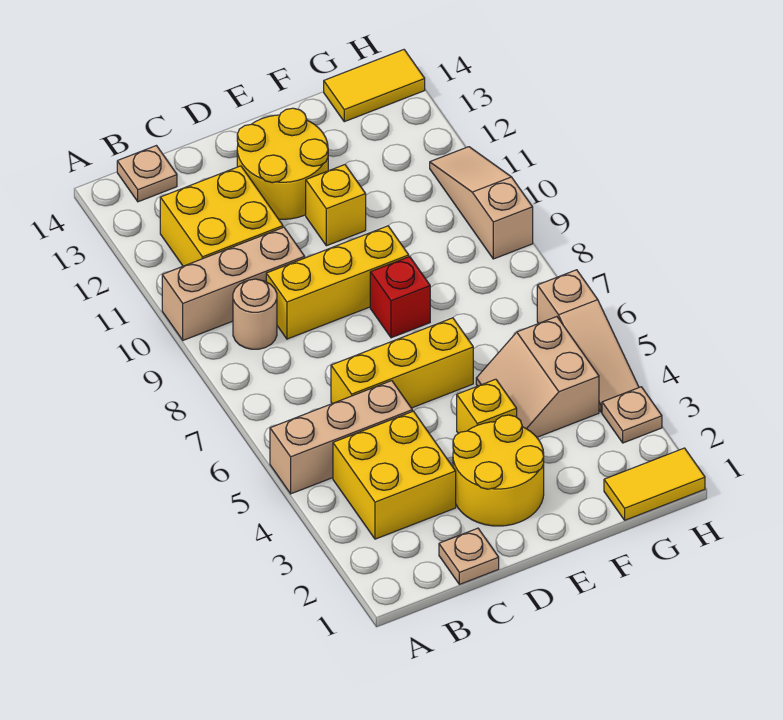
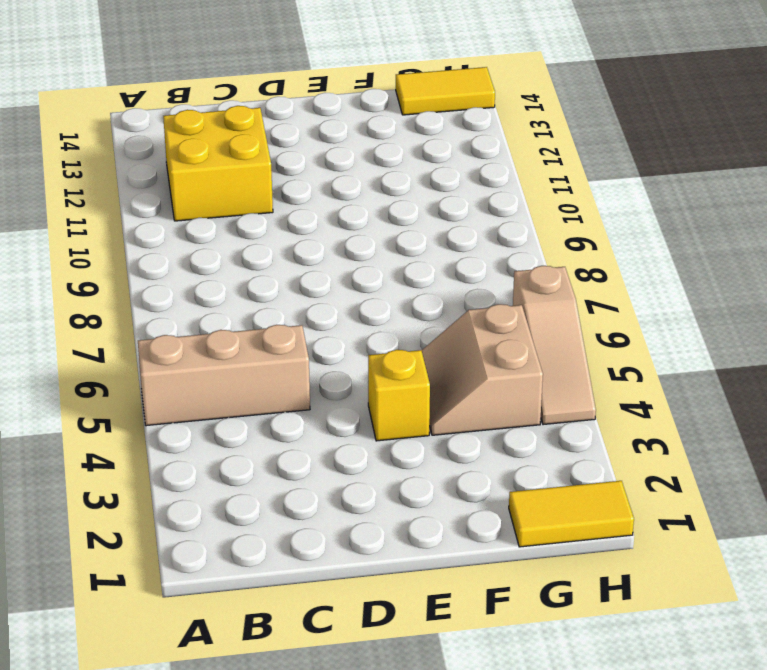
none -> tan 1x3 brick [162,227,305,340]
none -> yellow 2x2 brick [333,411,456,539]
none -> tan 1x1 round brick [233,279,277,349]

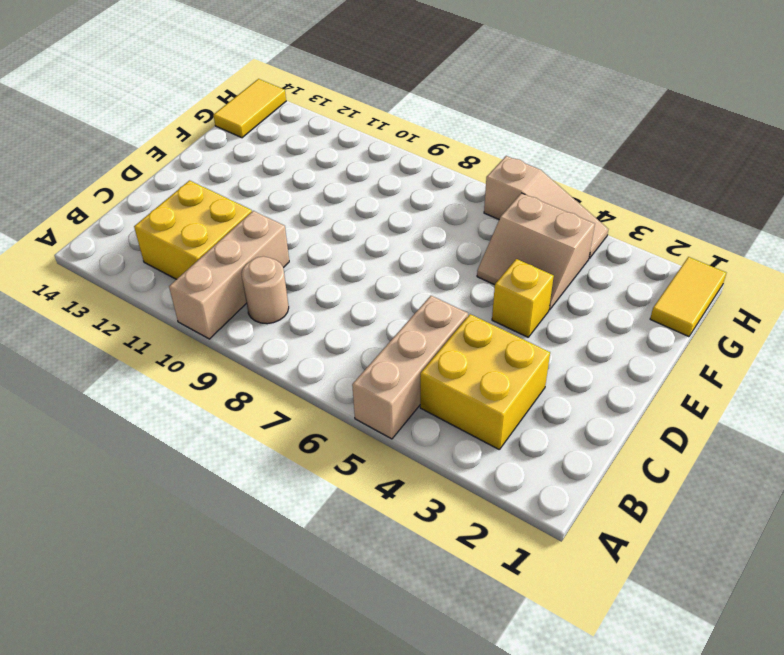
none -> tan 1x1 plate [117,146,177,202]
none -> tan 1x1 plate [439,528,499,584]
none -> yellow 1x3 brick [331,318,473,408]

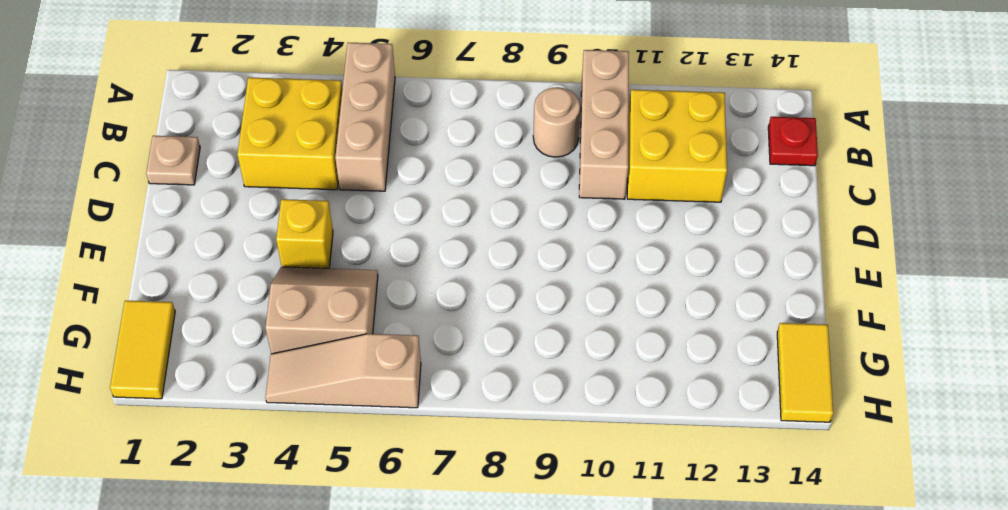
red 1x1 plate [768,117,818,166] -> tan 1x1 plate [117,146,177,202]
none -> yellow 1x3 brick [331,318,473,408]
none -> yellow 1x3 brick [266,226,409,339]
none -> yellow 2x2 round brick [453,415,544,526]

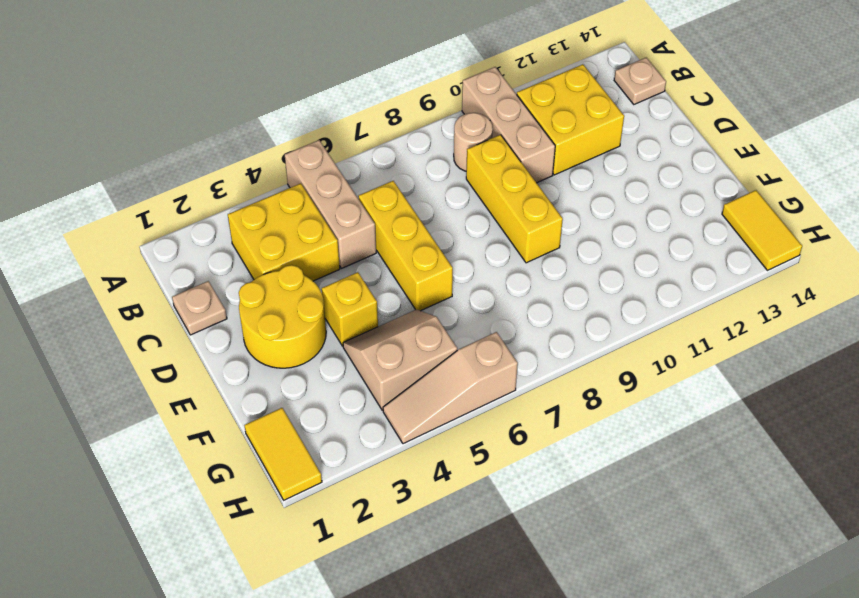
none -> yellow 2x2 round brick [237,108,328,219]
none -> red 1x1 brick [370,256,430,338]
none -> yellow 1x1 brick [306,165,366,246]

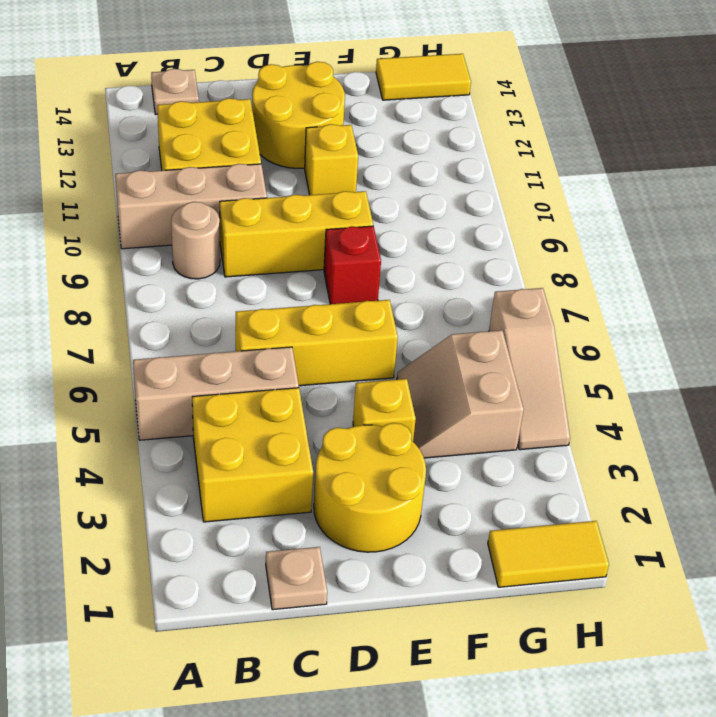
none -> tan 1x1 plate [602,387,662,443]
none -> tan 1x3 slope [430,147,533,259]

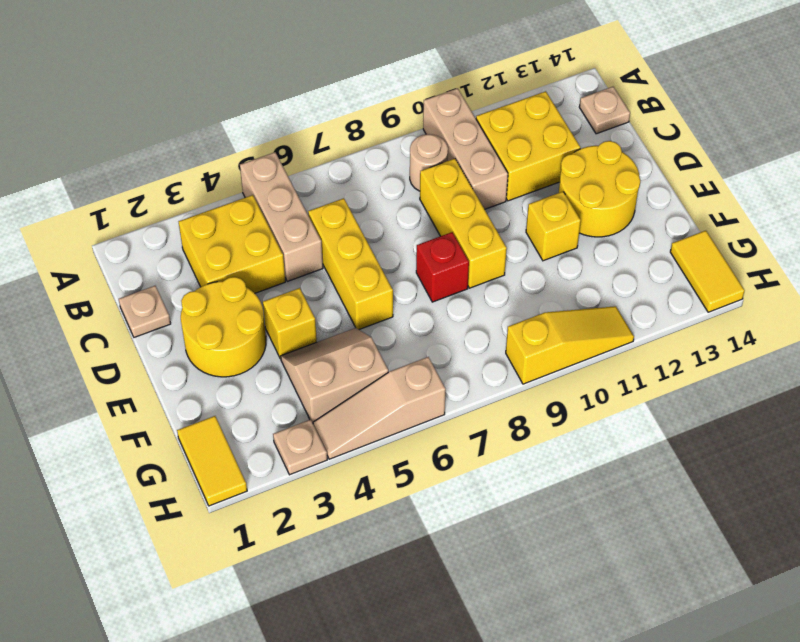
yellow 1x3 slope [506,306,634,384] -> tan 1x3 slope [430,147,533,259]

